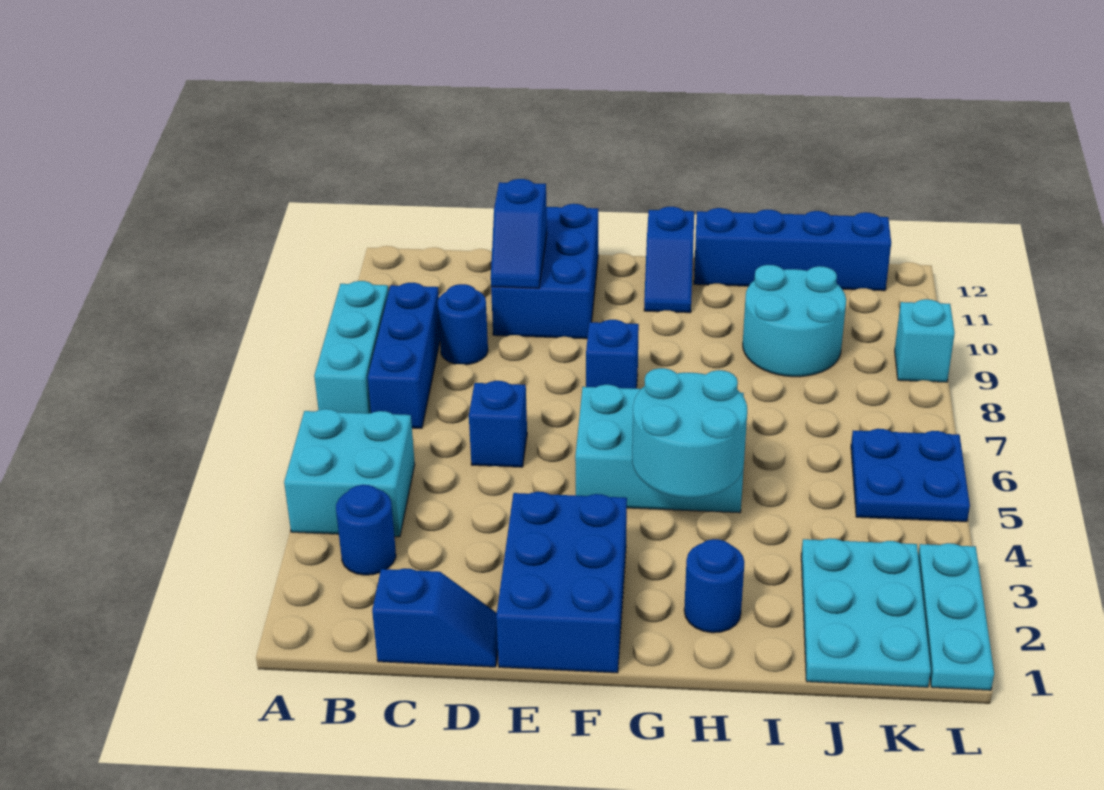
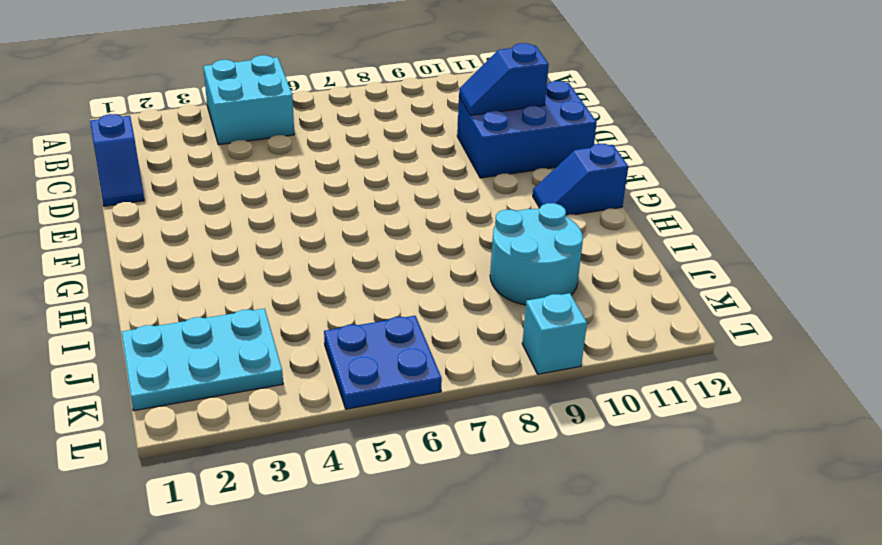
none -> cyan 1x3 brick [314,281,389,413]
none -> blue 1x1 round brick [336,485,396,575]
none -> blue 1x3 brick [368,283,440,428]

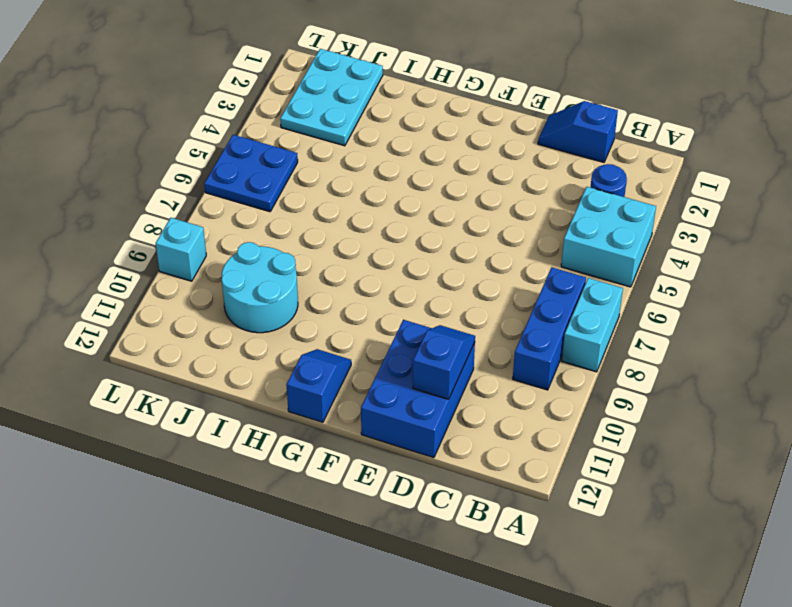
cyan 1x2 brick [562,278,623,372] -> cyan 1x3 brick [314,281,389,413]
none -> blue 1x1 round brick [438,284,488,365]
none -> blue 1x1 brick [469,381,527,467]
none -> blue 2x3 brick [496,492,627,673]

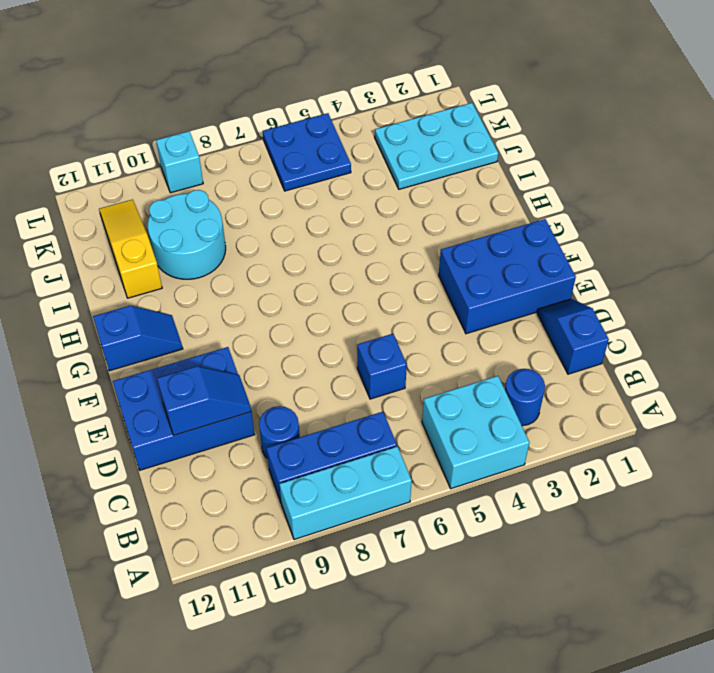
yellow 1x3 slope [99,200,162,298] -> none
none -> cyan 2x3 brick [575,385,744,513]
none -> blue 1x1 brick [586,320,639,389]
none -> blue 1x1 round brick [684,539,744,633]

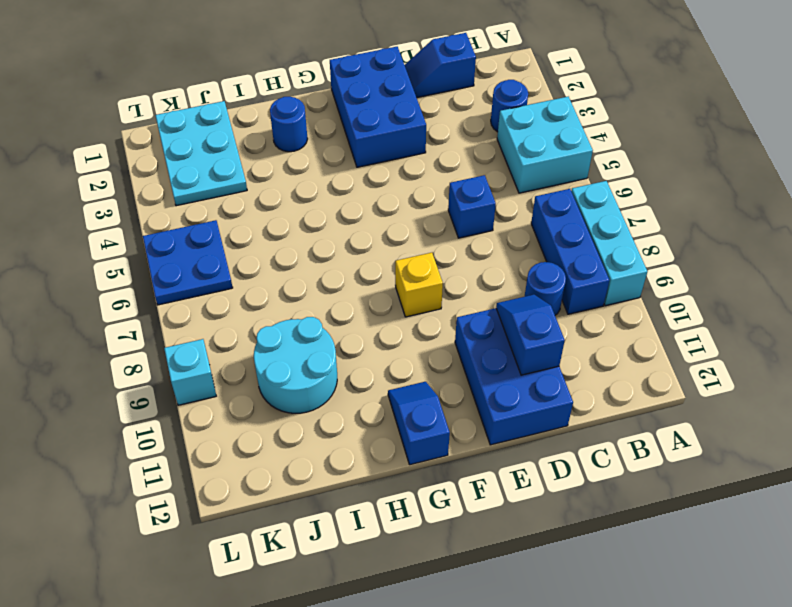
yellow 1x1 brick [395,253,443,317] -> blue 1x1 brick [586,320,639,389]
none -> cyan 2x3 brick [575,385,744,513]
none -> blue 1x4 brick [694,208,891,291]
none -> cyan 1x3 plate [918,543,994,690]

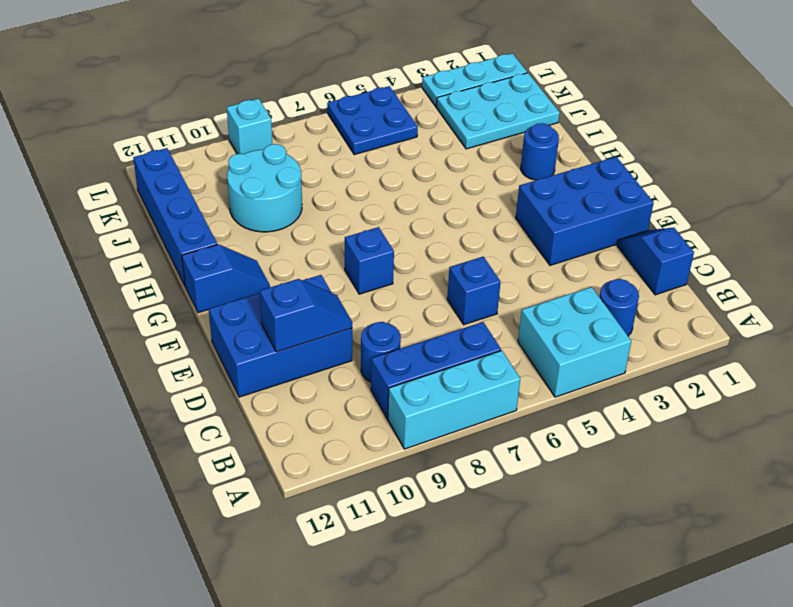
none -> cyan 2x3 brick [575,385,744,513]
none -> cyan 2x2 round brick [632,368,747,498]

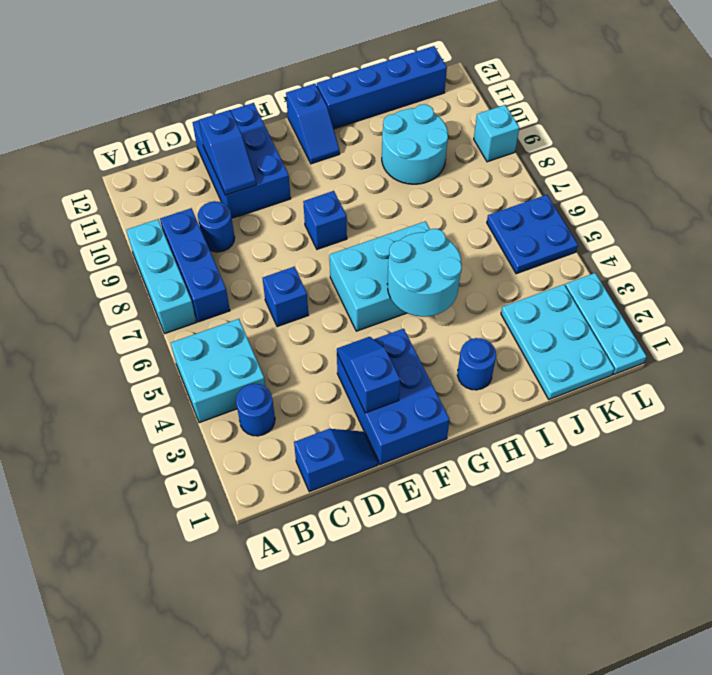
blue 1x2 slope [337,337,400,413] -> none

